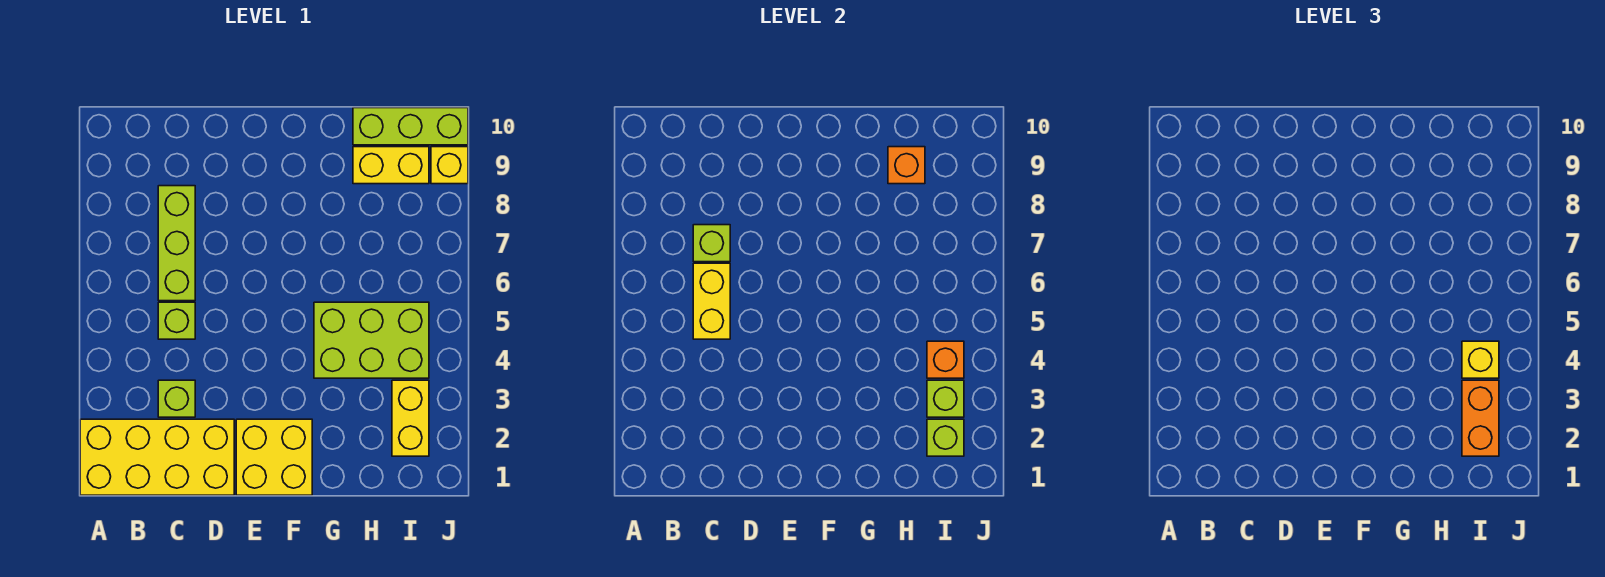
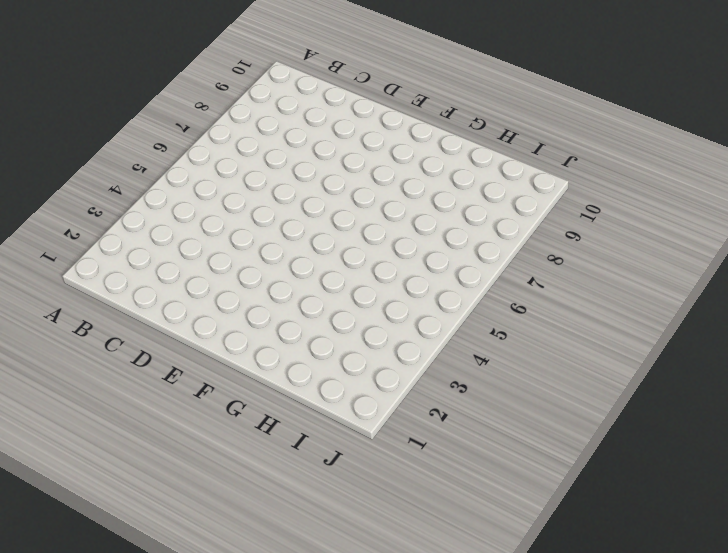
none -> yellow 2x4 brick [80,419,234,495]
none -> lime 1x1 brick [158,380,195,417]
none -> lime 1x1 brick [158,302,195,339]

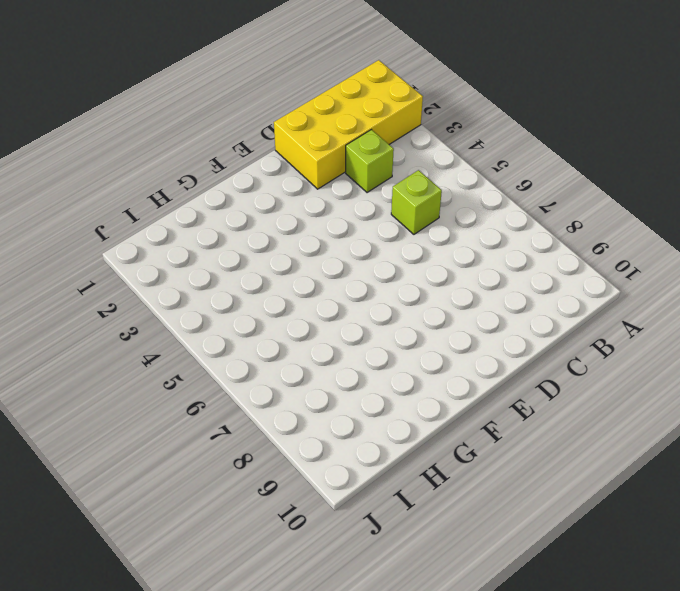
none -> lime 1x3 brick [158,186,195,301]
none -> yellow 2x2 brick [236,419,312,495]
none -> lime 2x3 brick [314,302,429,378]

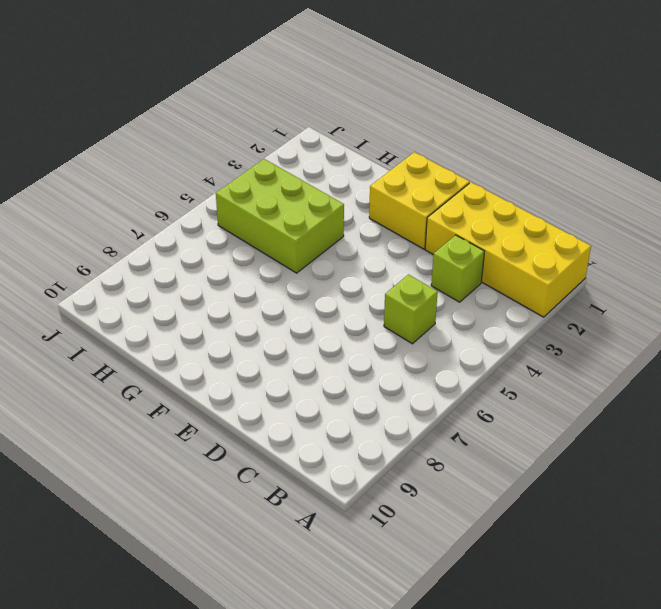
none -> lime 1x3 brick [158,186,195,301]
none -> yellow 1x2 brick [353,147,429,184]
none -> lime 1x3 brick [353,108,468,145]

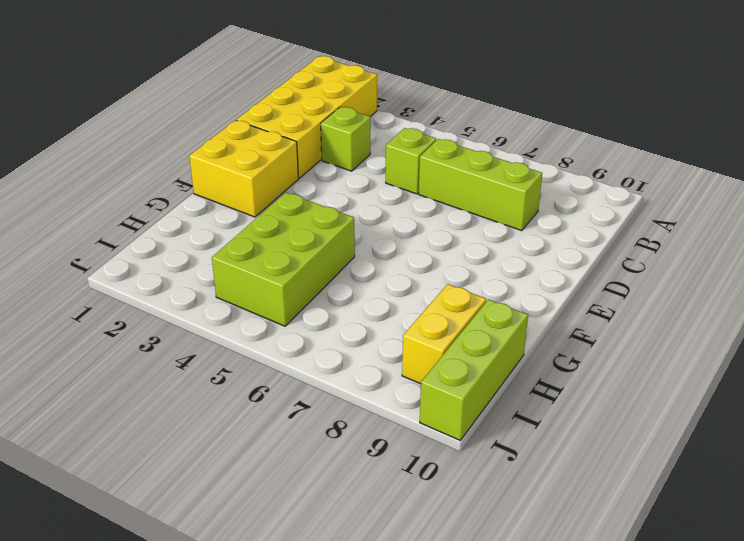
none -> yellow 1x2 brick [392,380,429,456]
none -> yellow 1x1 brick [431,147,468,184]
none -> yellow 1x2 brick [693,263,730,339]

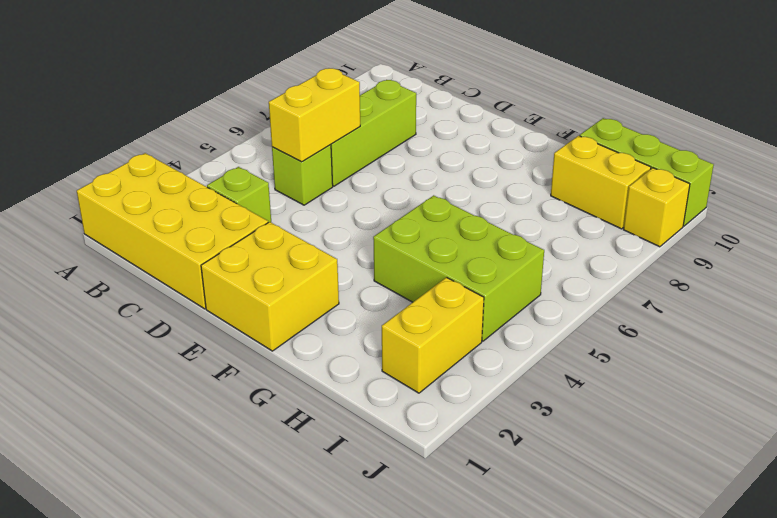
none -> lime 1x1 brick [693,225,730,262]
none -> orange 1x1 brick [888,147,925,184]
none -> lime 1x1 brick [927,419,964,456]

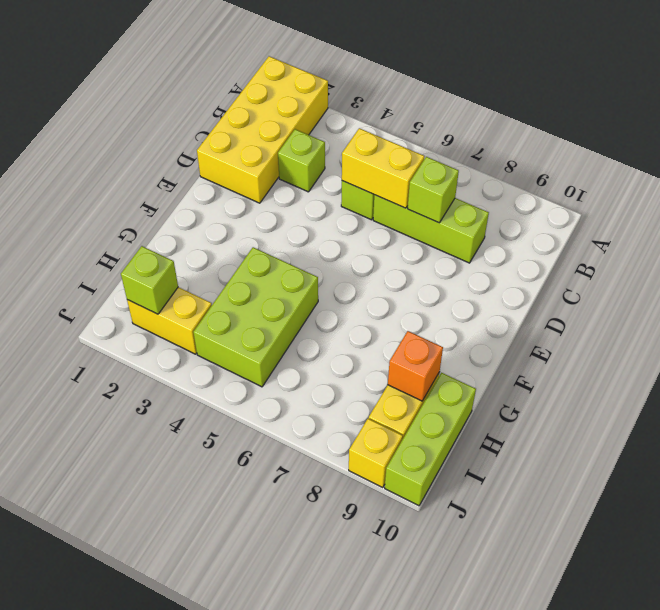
none -> yellow 2x2 brick [236,419,312,495]
none -> lime 1x1 brick [927,380,964,417]
none -> orange 1x1 brick [927,341,964,378]

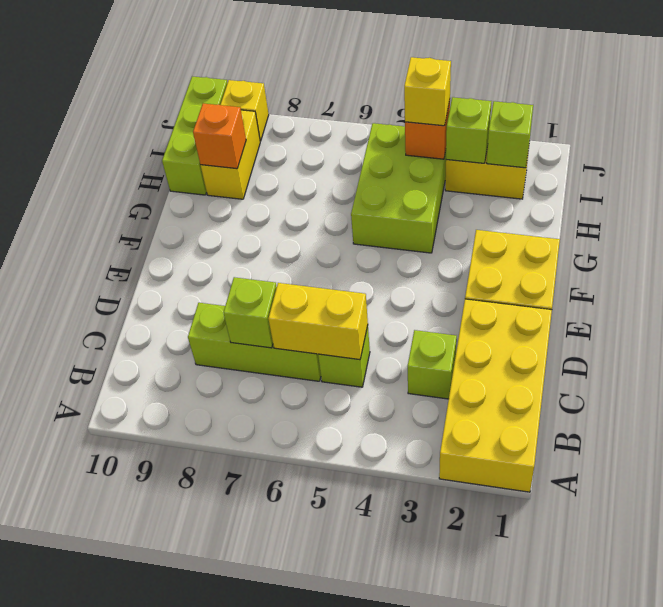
none -> orange 1x2 brick [1462,380,1499,456]

